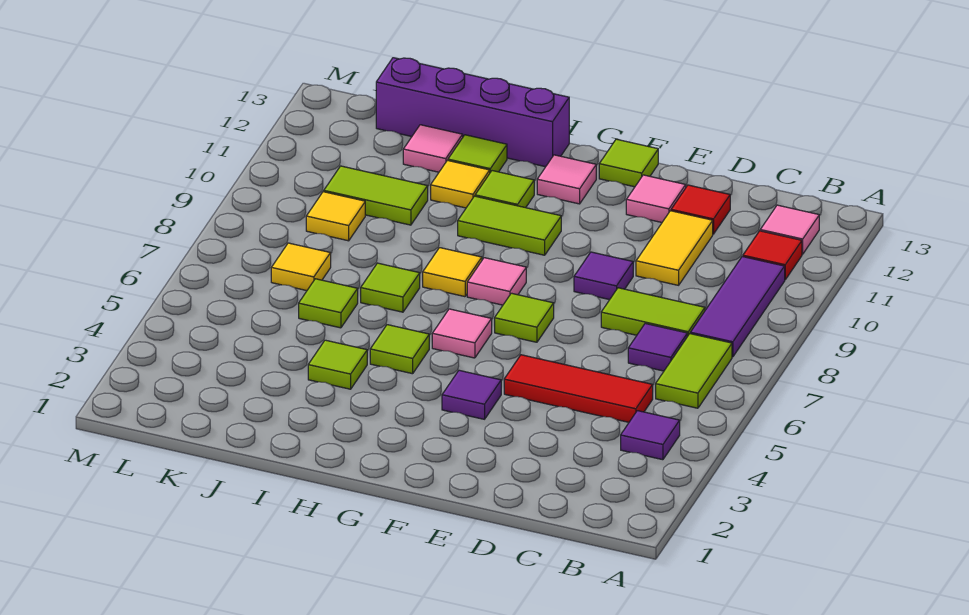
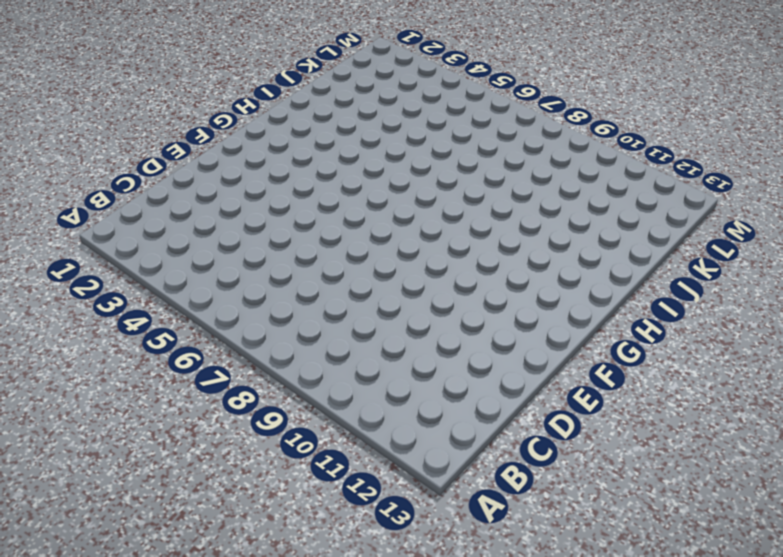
none -> purple 1x1 tile [621,411,680,460]
none -> lime 1x2 tile [656,334,732,408]
none -> purple 1x3 tile [690,257,785,357]
none -> red 1x1 tile [743,231,802,280]

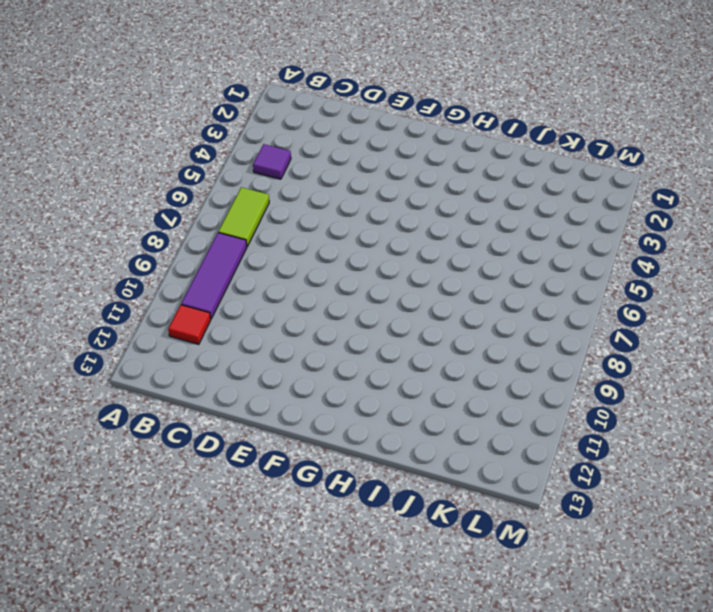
none -> pink 1x1 tile [760,205,819,254]
none -> red 1x3 tile [504,355,653,422]
none -> purple 1x1 tile [628,324,687,371]
none -> lime 1x2 tile [601,288,705,336]

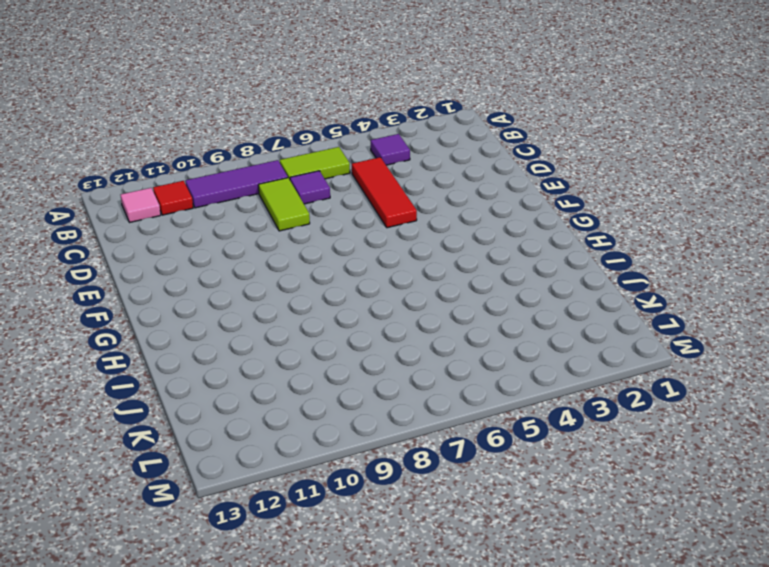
none -> yellow 1x2 tile [636,211,713,285]
none -> red 1x1 tile [671,185,730,234]
none -> purple 1x1 tile [574,252,633,300]
none -> pink 1x1 tile [626,175,686,222]

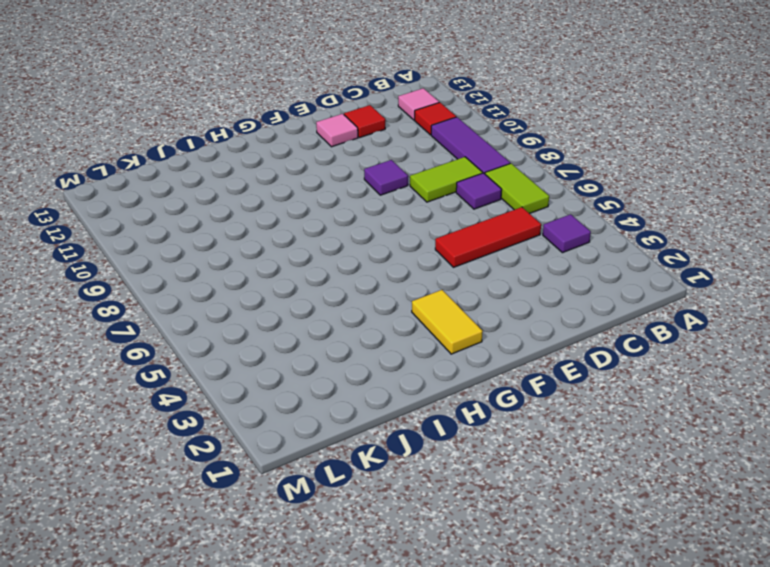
yellow 1x2 tile [412,290,483,354] -> yellow 1x2 tile moved to [636,211,713,285]
none -> purple 1x1 tile [442,370,501,419]
none -> lime 1x1 tile [495,293,554,342]
none -> lime 1x1 tile [599,139,658,187]
none -> pink 1x1 tile [432,309,492,358]

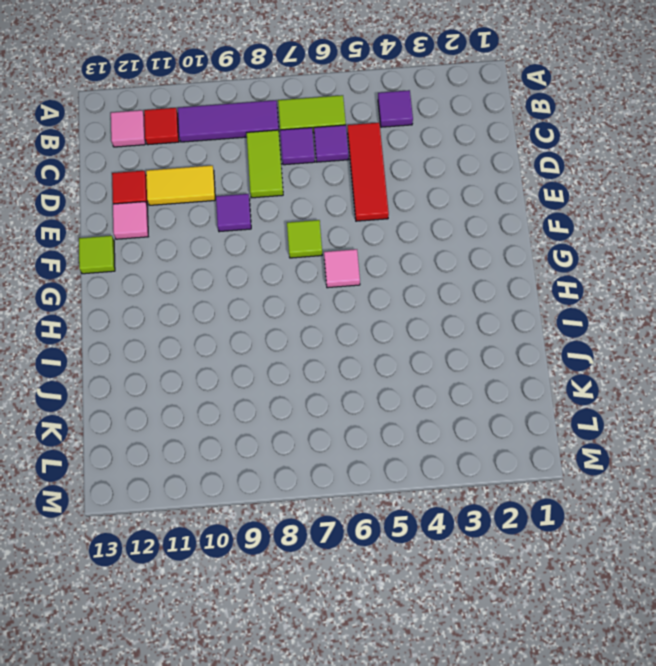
purple 1x1 tile [314,125,349,162] -> purple 1x1 tile moved to [442,370,501,419]
none -> pink 1x1 tile [467,258,526,305]
none -> lime 1x2 tile [458,196,561,255]
none -> pink 1x1 tile [537,155,596,204]
none -> lime 1x1 tile [370,325,429,374]

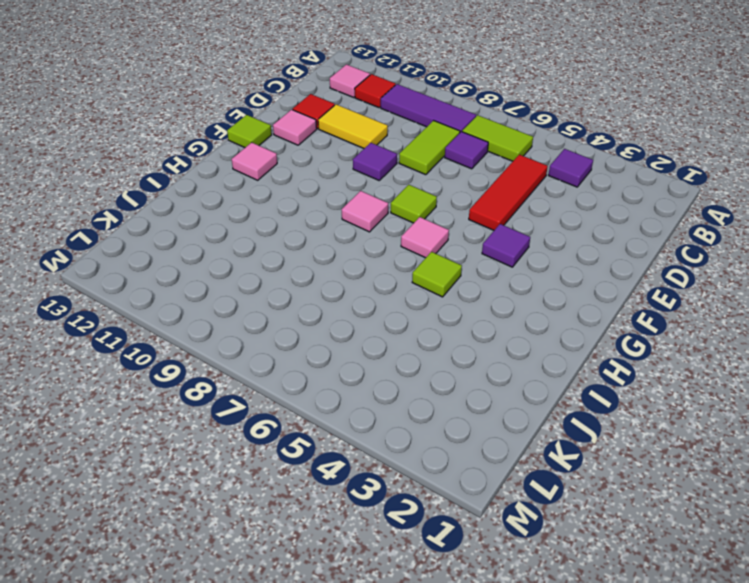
none -> lime 1x2 tile [458,196,561,255]
none -> yellow 1x1 tile [423,248,482,297]
none -> lime 1x1 tile [475,171,534,208]
none -> purple 1x4 brick [376,58,569,167]

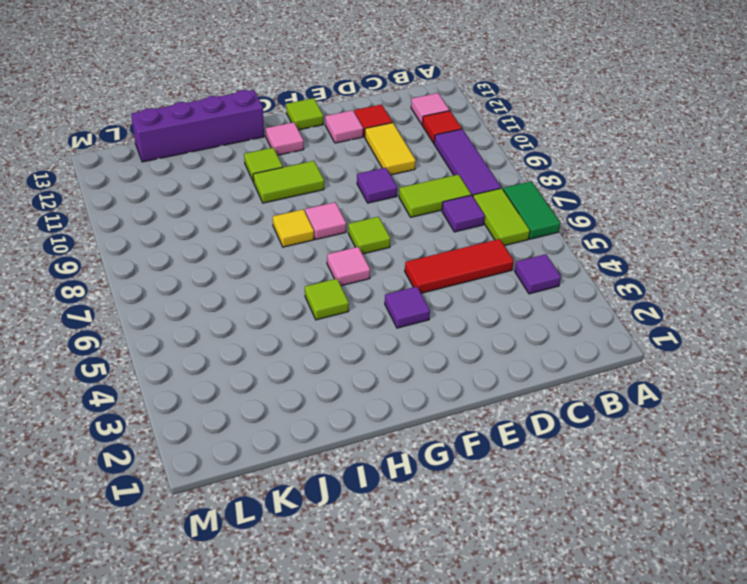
green 1x2 tile [503,181,560,239] -> none
none -> lime 1x1 tile [308,340,367,389]
none -> lime 1x1 tile [361,263,420,312]
none -> yellow 1x1 tile [431,160,490,208]
none -> lime 1x1 tile [448,135,507,172]

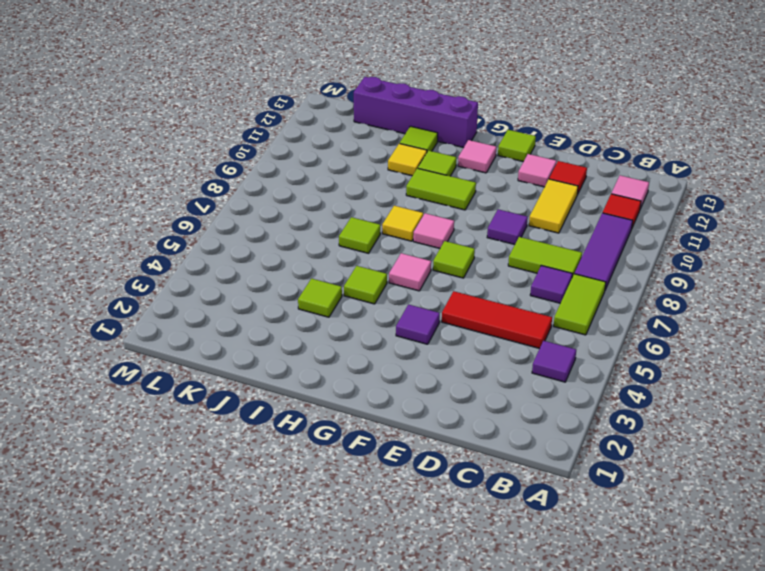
none -> lime 1x1 tile [299,279,358,328]
none -> lime 1x2 tile [324,166,428,225]
none -> pink 1x1 tile [403,125,463,172]
none -> yellow 1x1 tile [271,243,331,291]

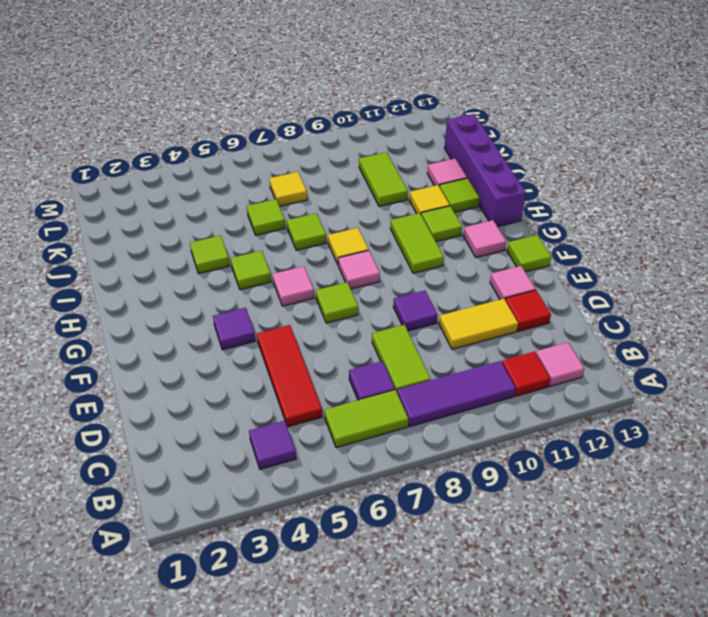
none -> yellow 1x1 tile [306,192,365,241]

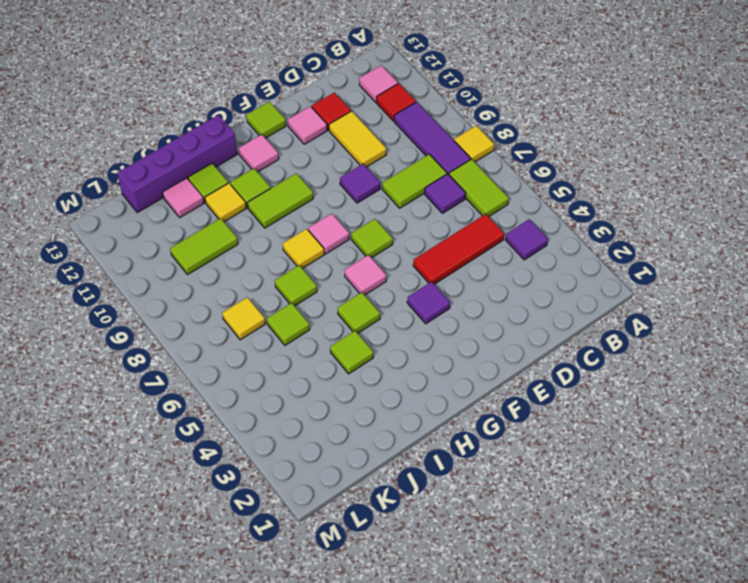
yellow 1x1 tile [454,126,494,162] -> yellow 1x1 tile moved to [306,192,365,241]

